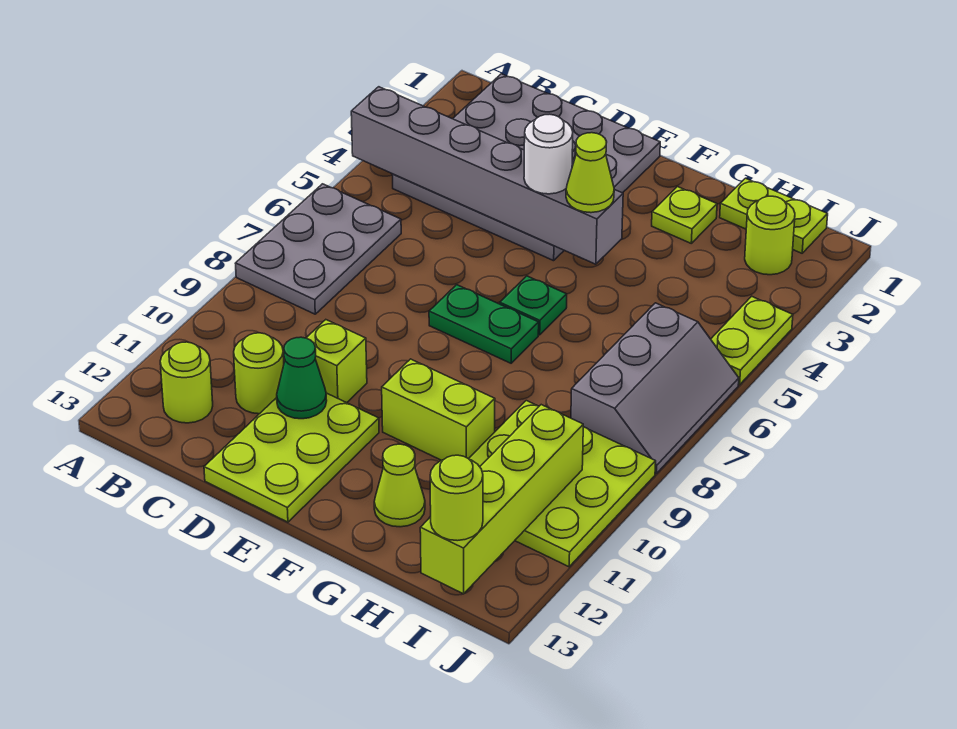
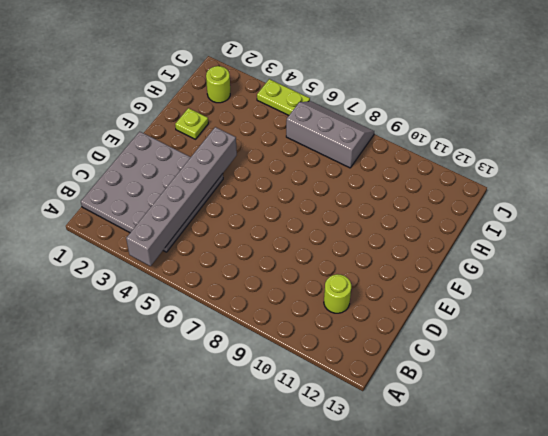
none -> grey 2x3 plate [235,184,401,314]
none -> lime 1x1 round brick [160,342,213,423]
none -> lime 1x1 brick [307,320,367,403]

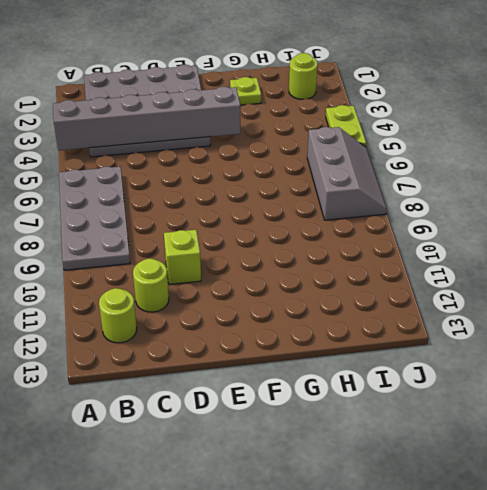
grey 2x4 plate [59,166,130,270] -> grey 2x3 plate [235,184,401,314]
none -> lime 2x3 plate [204,393,379,522]
none -> green 1x2 plate [429,285,539,363]
none -> green 1x1 plate [500,276,567,335]

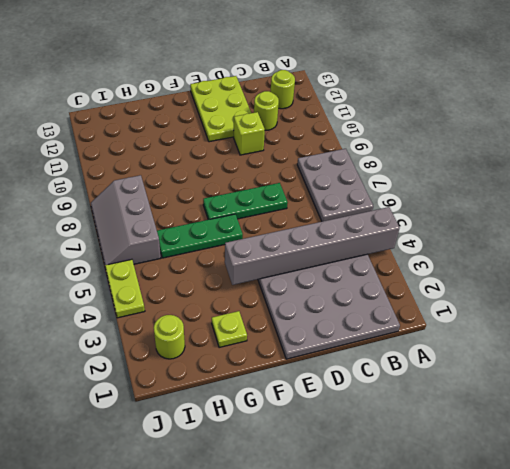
green 1x3 plate [203,183,288,220] -> green 1x2 plate [429,285,539,363]
green 1x3 plate [157,214,243,258] -> green 1x1 plate [500,276,567,335]
none -> lime 1x2 brick [382,359,495,460]
none -> lime 1x1 cone [374,444,425,527]
none -> lime 1x2 plate [720,178,828,253]

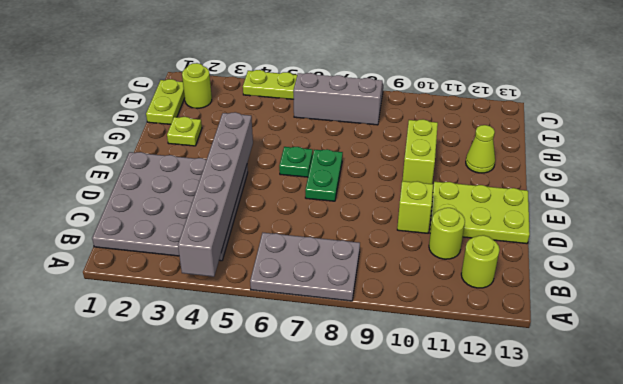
none -> lime 3x3 plate [469,401,656,567]
none -> green 1x1 cone [277,337,327,419]
none -> lime 1x4 brick [420,405,583,594]

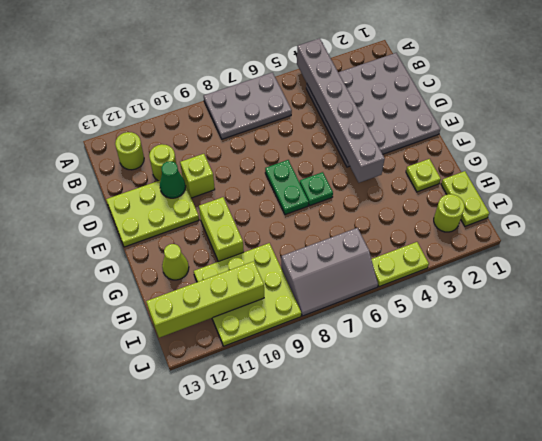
none -> white 1x1 round brick [524,114,573,194]
none -> lime 1x1 cone [566,133,614,213]
none -> lime 1x1 round brick [430,455,483,541]

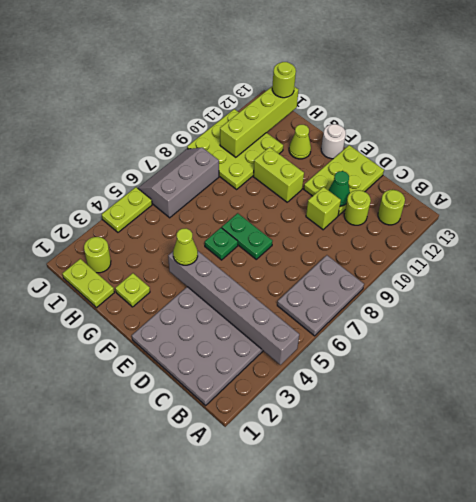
white 1x1 round brick [321,124,346,159] -> white 1x1 round brick moved to [524,114,573,194]

